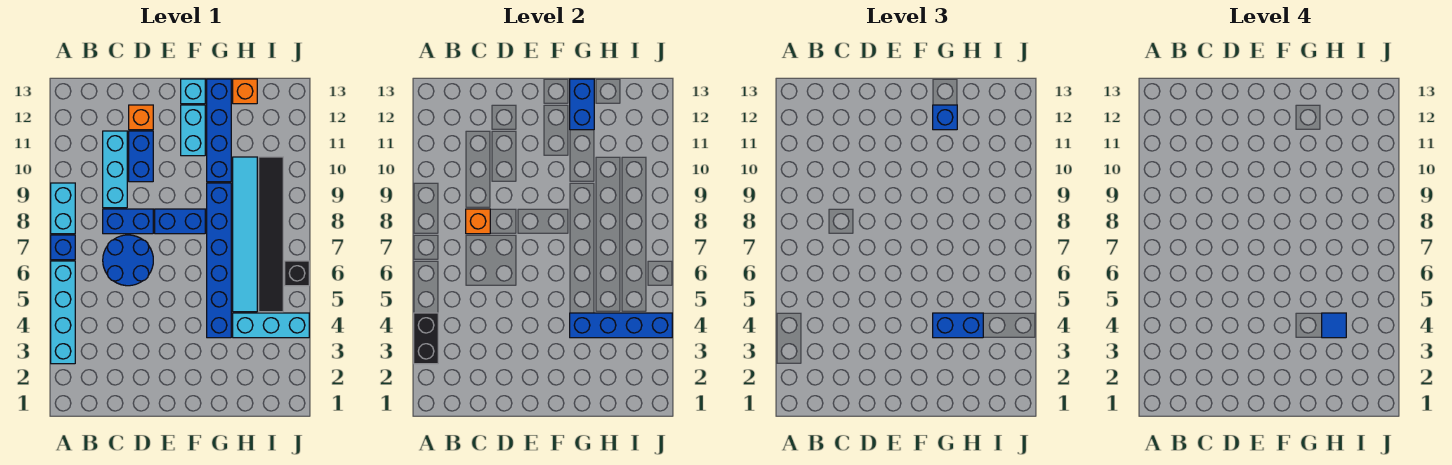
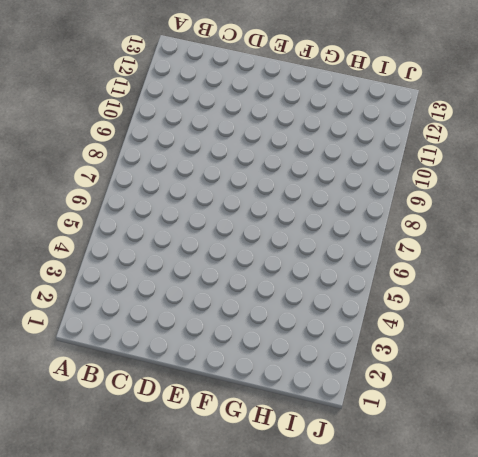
none -> cyan 1x4 brick [51,261,75,364]
none -> blue 1x1 brick [51,235,75,260]
none -> cyan 1x2 brick [51,183,75,234]

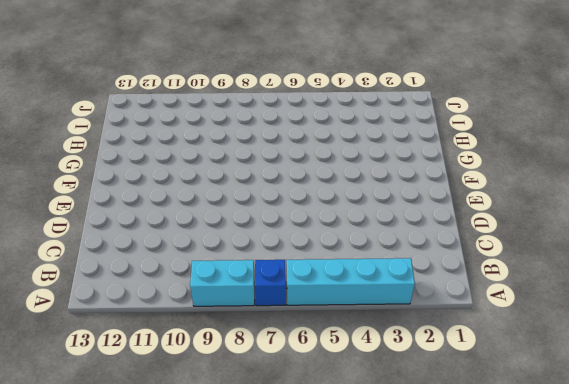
none -> blue 2x2 round brick [103,235,153,286]
none -> blue 1x2 brick [103,209,153,234]
none -> cyan 1x3 brick [103,131,127,208]

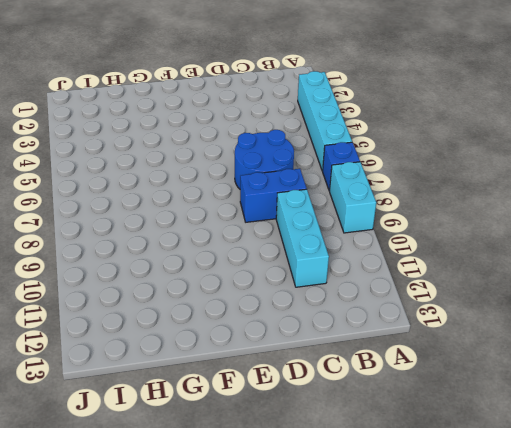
none -> blue 1x2 brick [129,131,153,182]
none -> orange 1x1 brick [129,105,153,130]
none -> blue 1x2 brick [155,209,205,234]

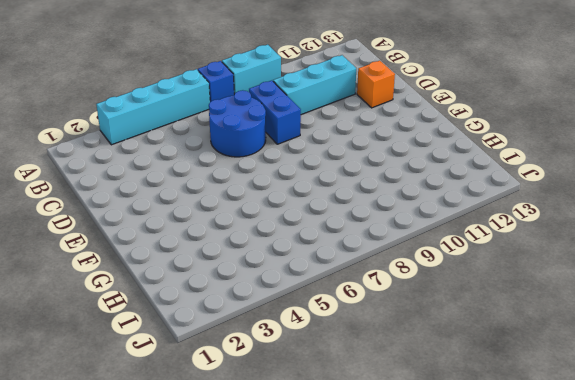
none -> blue 1x2 brick [129,131,153,182]
none -> blue 1x2 brick [155,209,205,234]
none -> cyan 1x2 brick [181,105,205,156]

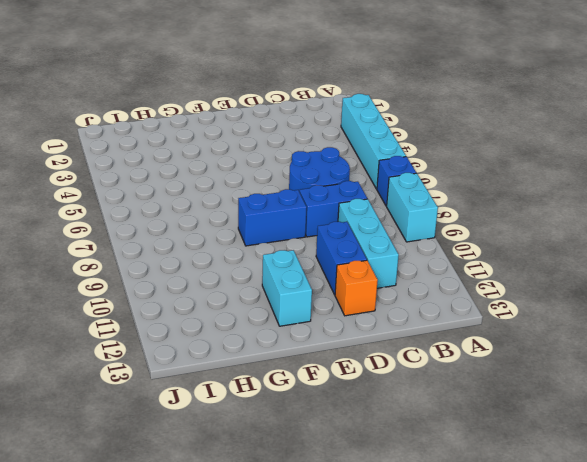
none -> cyan 1x1 brick [181,79,205,104]
none -> blue 1x6 brick [207,183,231,338]
none -> blue 1x4 brick [207,79,231,182]

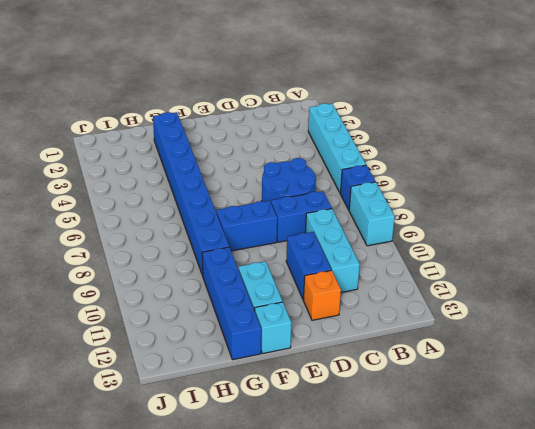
blue 1x8 brick [153,112,229,276] -> blue 1x6 brick [207,183,231,338]
none -> cyan 1x3 brick [233,313,309,338]
none -> cyan 1x6 tile [233,157,257,312]
none -> orange 1x1 brick [233,79,257,104]

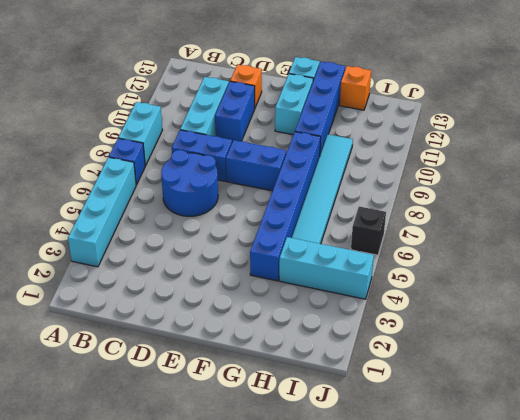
none -> black 1x6 tile [259,157,283,312]
none -> black 1x2 brick [414,313,438,364]
none -> orange 1x1 brick [466,209,490,234]

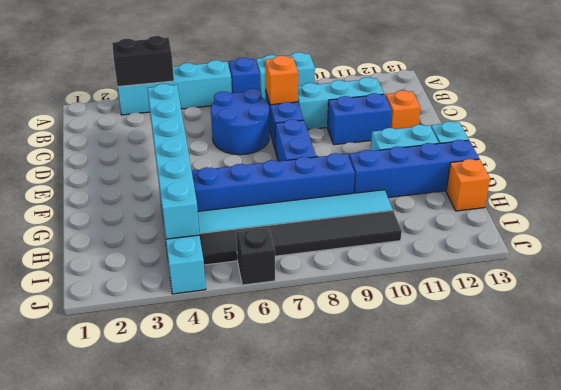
cyan 1x6 brick [148,84,199,239] -> blue 1x4 brick [570,313,672,338]
none -> blue 1x2 brick [570,79,594,130]
none -> blue 1x2 brick [933,313,983,338]
none -> blue 1x1 brick [933,105,957,130]

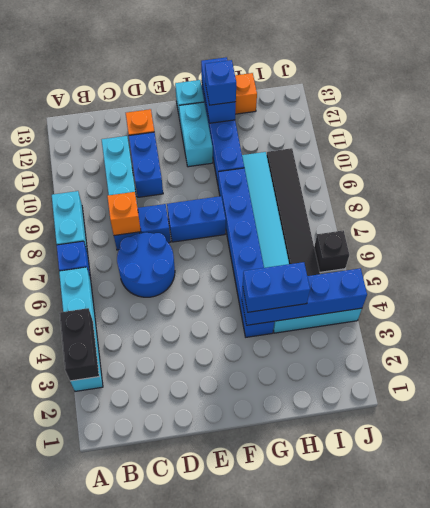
none -> blue 1x1 tile [1322,313,1346,338]

